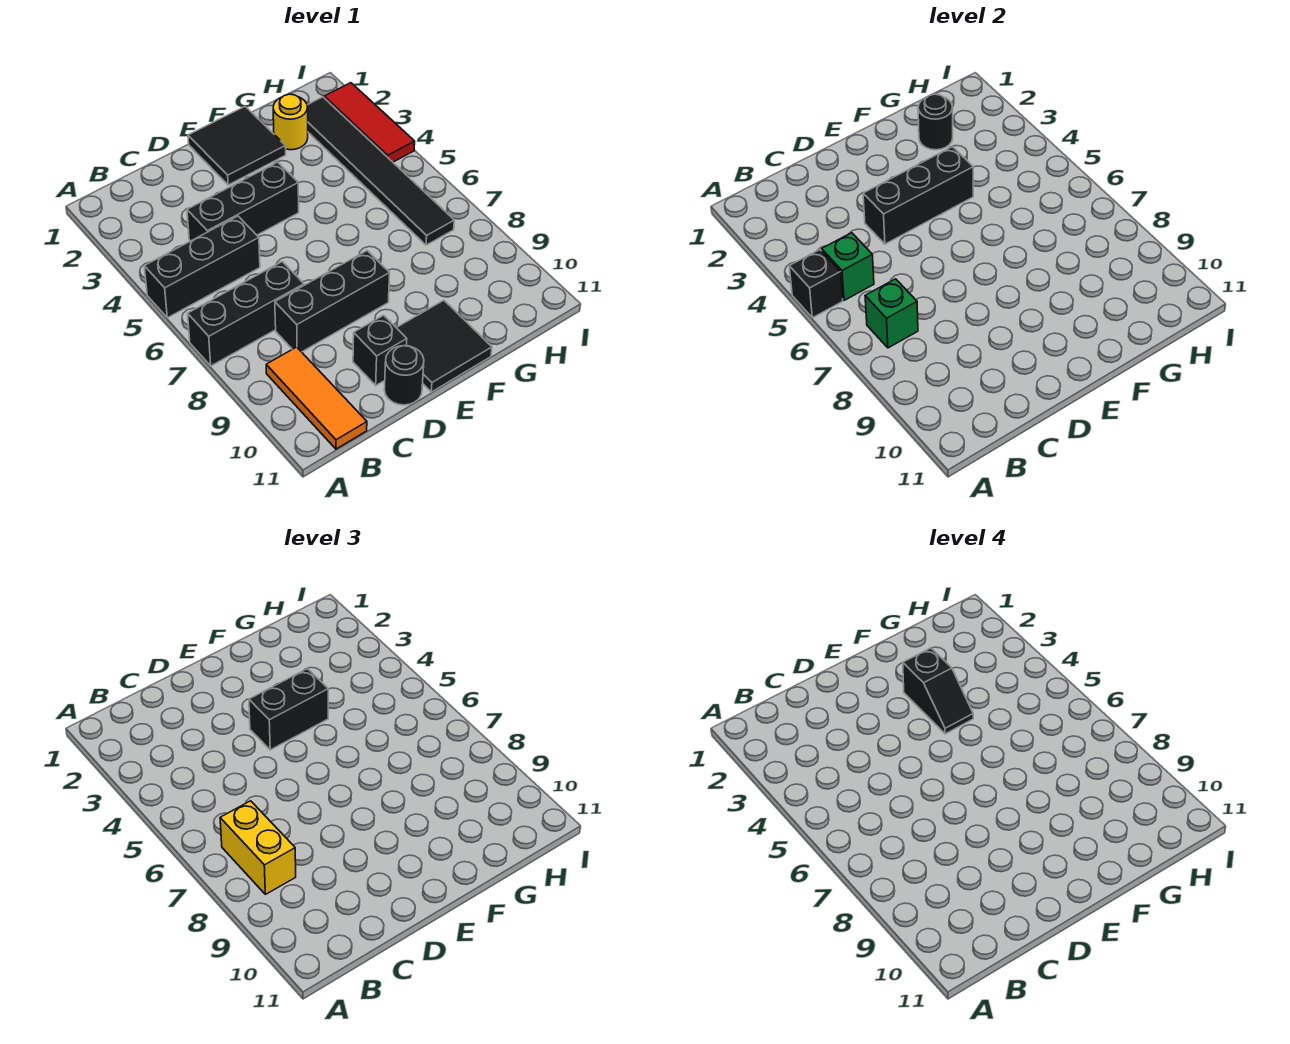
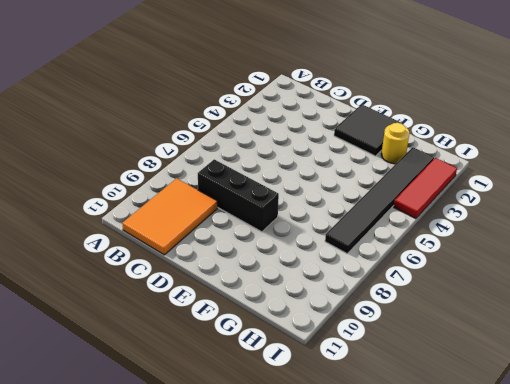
orange 2x3 tile [122,178,218,255] -> orange 1x3 tile [266,347,367,449]
none -> black 1x3 brick [144,216,260,318]
none -> black 1x3 brick [188,262,304,366]
none -> black 1x3 brick [187,162,299,241]

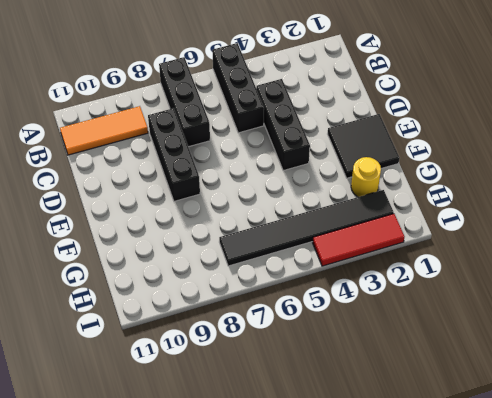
none -> black 1x1 brick [353,315,407,385]
none -> black 1x1 round brick [384,346,424,405]
none -> black 2x2 tile [396,300,492,392]

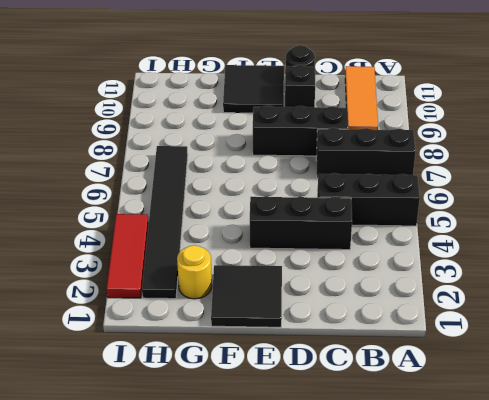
none -> black 1x1 brick [789,250,843,318]
none -> green 1x1 brick [822,233,874,300]
none -> green 1x1 brick [865,279,918,348]

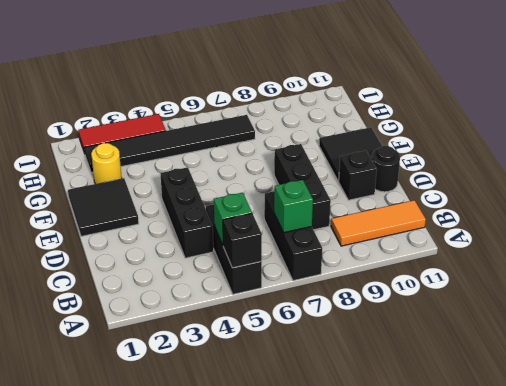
none -> black 1x3 brick [863,147,973,244]
none -> black 1x1 round brick [918,94,953,150]
none -> yellow 1x2 brick [220,801,296,894]

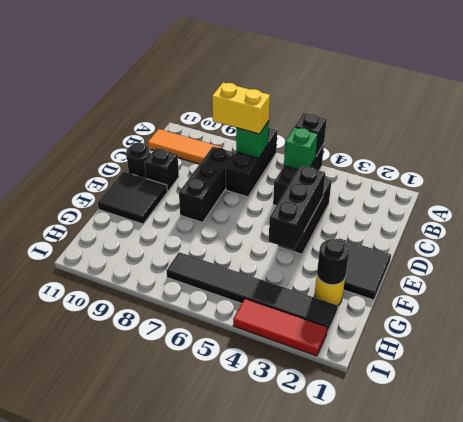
none -> black 1x2 brick [249,669,328,750]
none -> black 1x2 slope [903,648,973,734]

